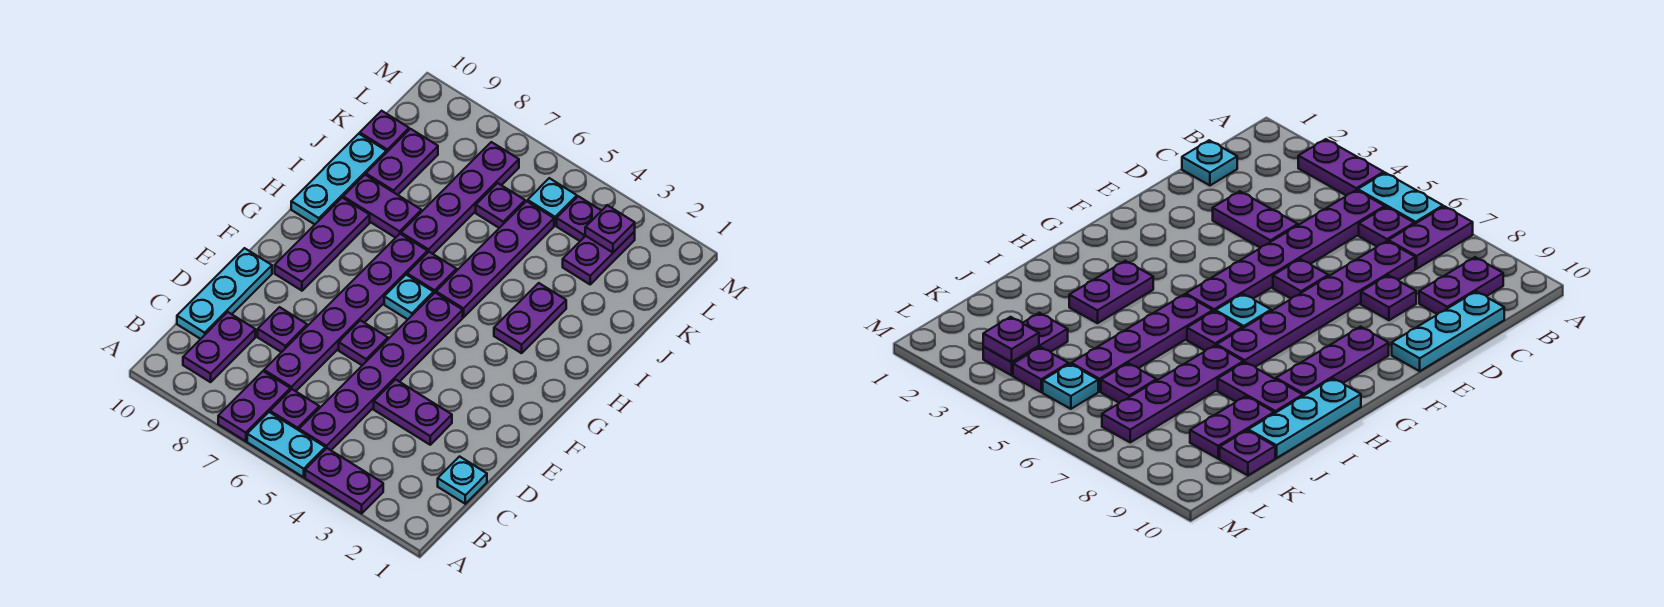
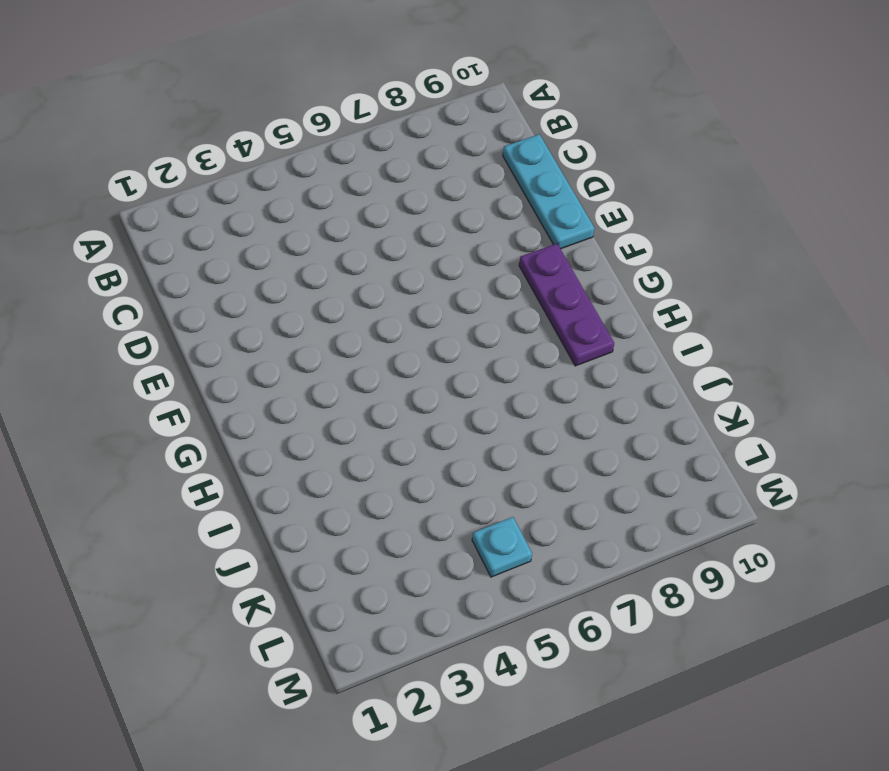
none -> purple 1x2 plate [305,448,383,513]
none -> cyan 1x2 plate [247,412,326,477]
none -> purple 1x2 plate [218,371,290,441]

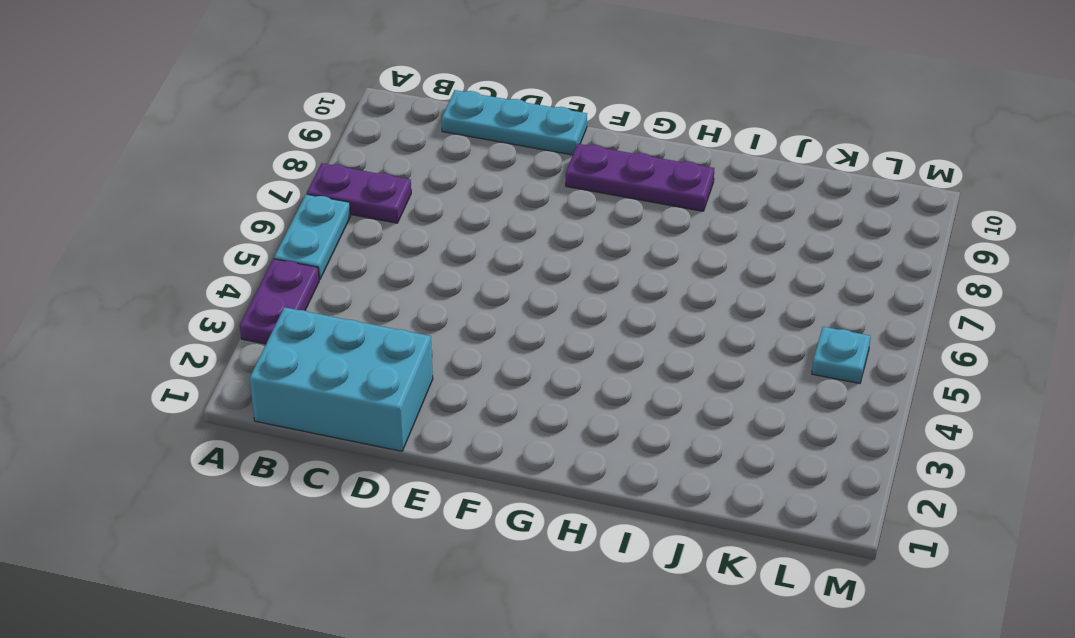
cyan 2x3 brick [249,307,433,451] -> cyan 1x1 plate [438,457,487,504]
none -> purple 1x6 plate [299,293,463,450]
none -> purple 1x1 plate [270,389,319,430]
none -> purple 1x2 plate [183,312,255,382]

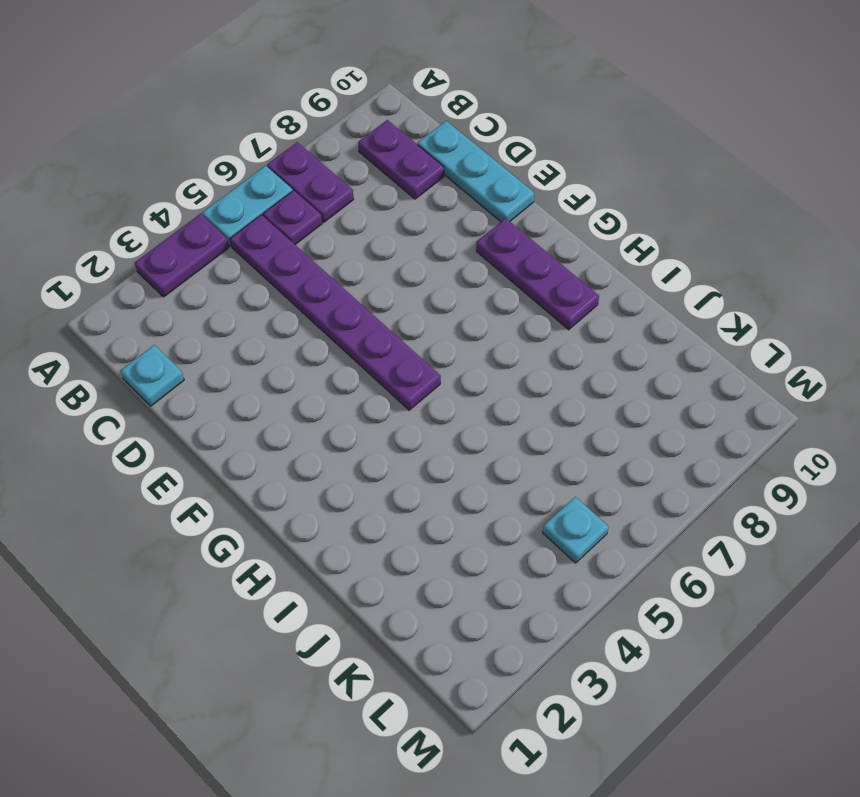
none -> purple 1x6 plate [264,234,428,391]
none -> purple 1x2 plate [374,379,452,445]
none -> purple 1x1 plate [258,307,307,352]

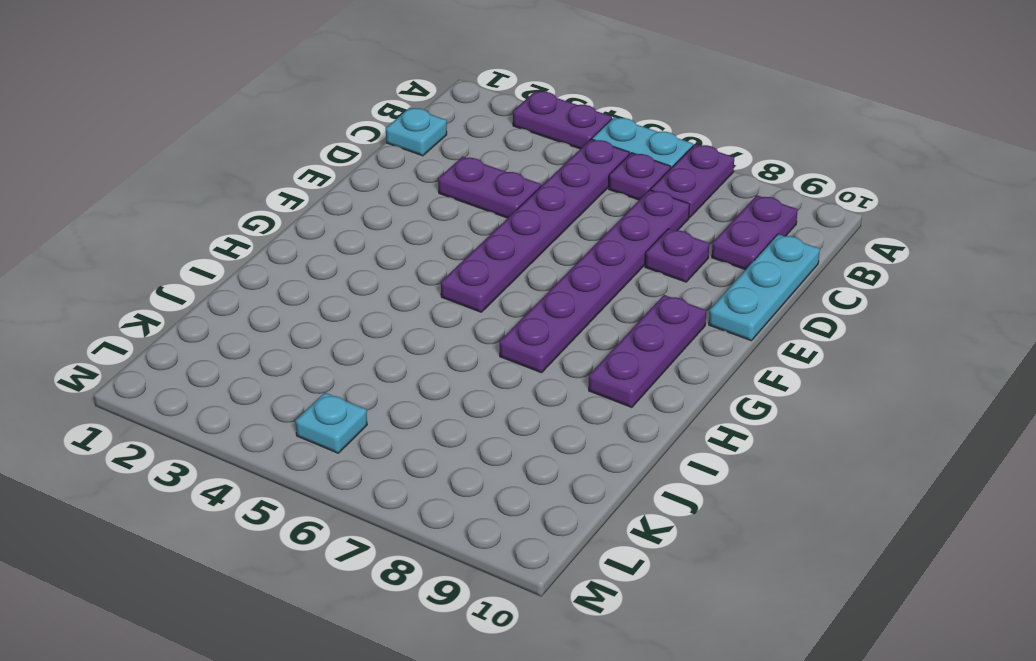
none -> purple 1x1 plate [339,320,388,365]
none -> cyan 1x1 plate [384,275,434,319]
none -> purple 1x2 plate [494,283,566,353]

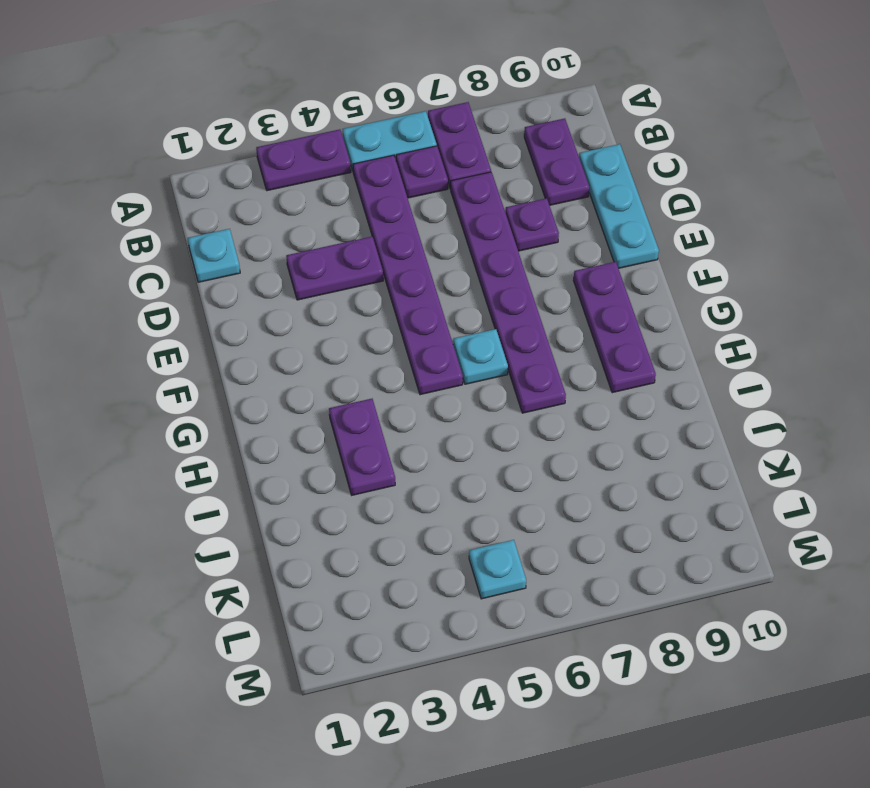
none -> purple 1x1 plate [339,320,388,365]
none -> purple 1x4 plate [436,201,554,317]
none -> purple 1x1 plate [407,252,457,293]

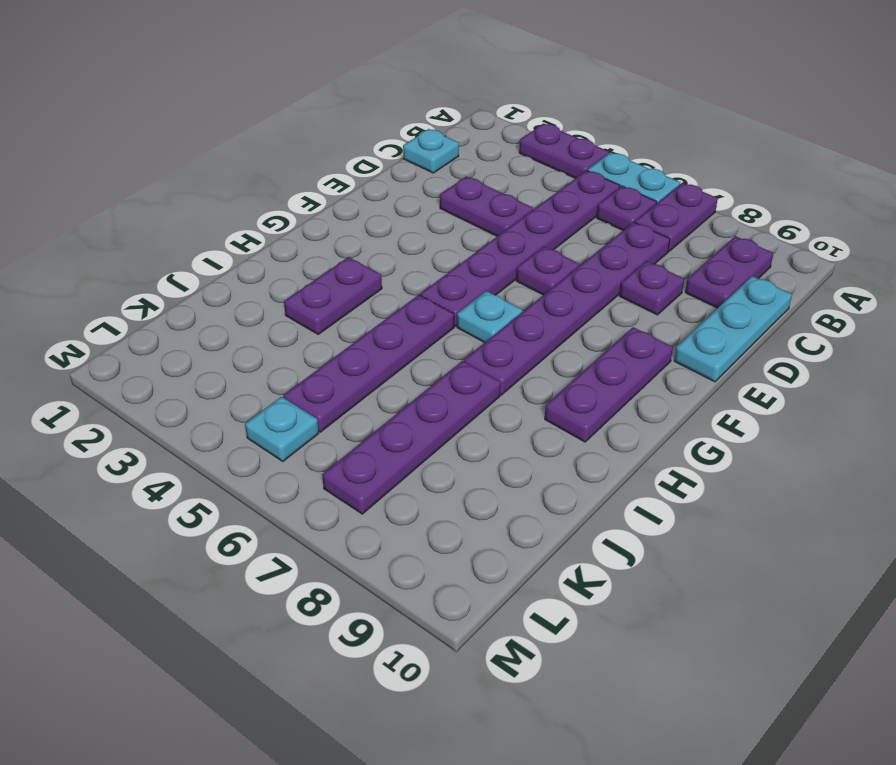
none -> purple 1x1 plate [407,252,457,293]
none -> cyan 1x3 plate [291,134,386,224]
none -> purple 1x2 plate [343,175,421,238]

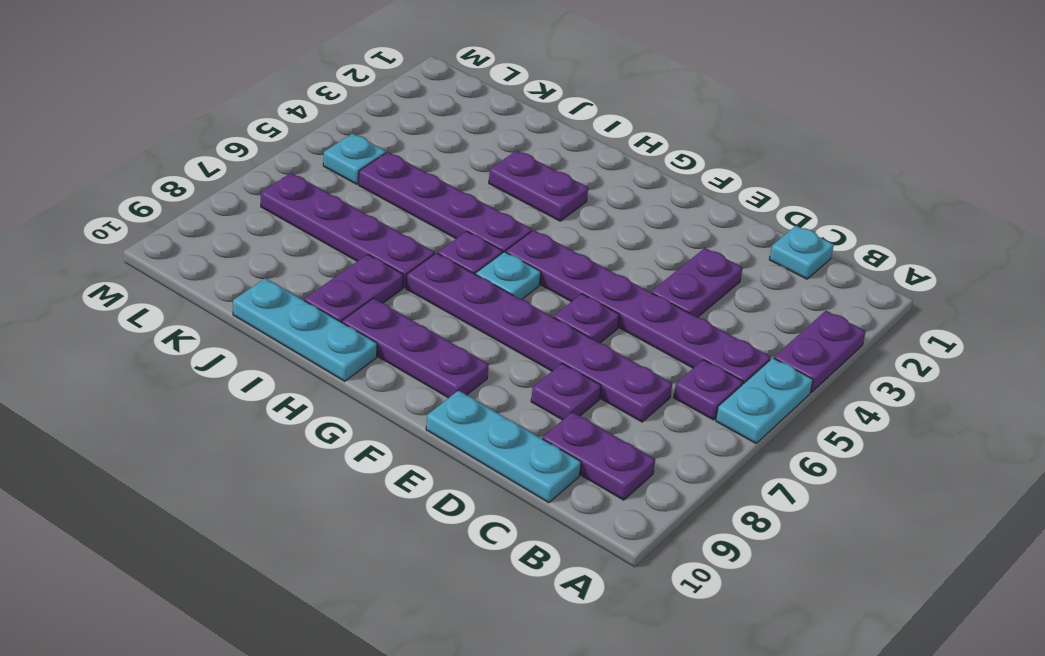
none -> purple 1x2 plate [218,371,290,441]
none -> purple 1x2 plate [366,129,438,195]
none -> purple 1x2 plate [563,232,635,284]

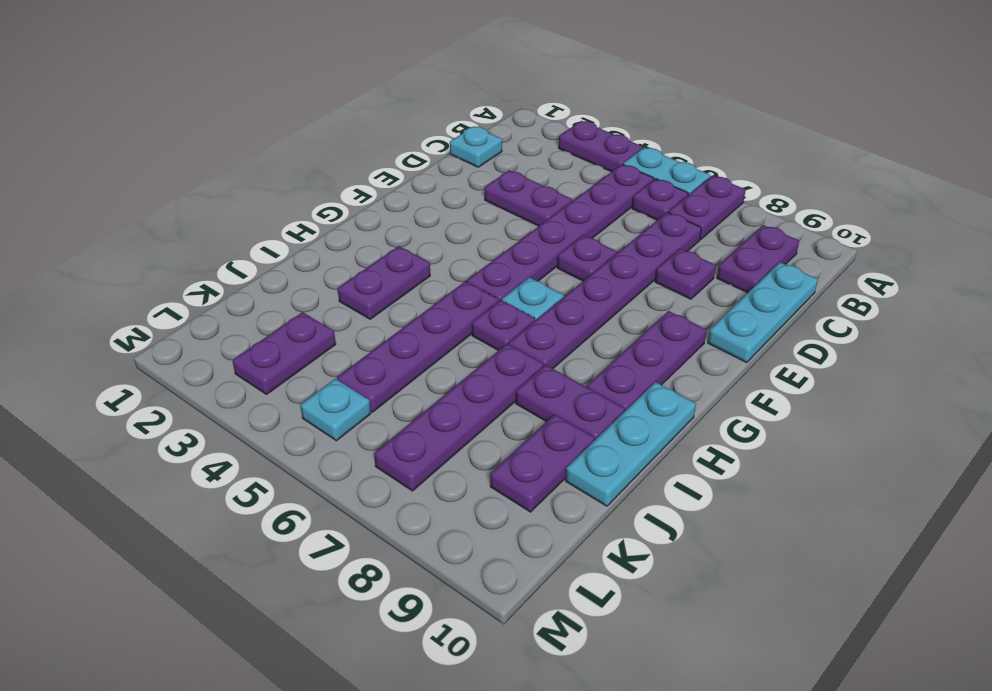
none -> purple 1x1 plate [476,183,525,228]
none -> purple 1x1 plate [360,111,409,153]
none -> purple 1x1 plate [557,196,601,241]

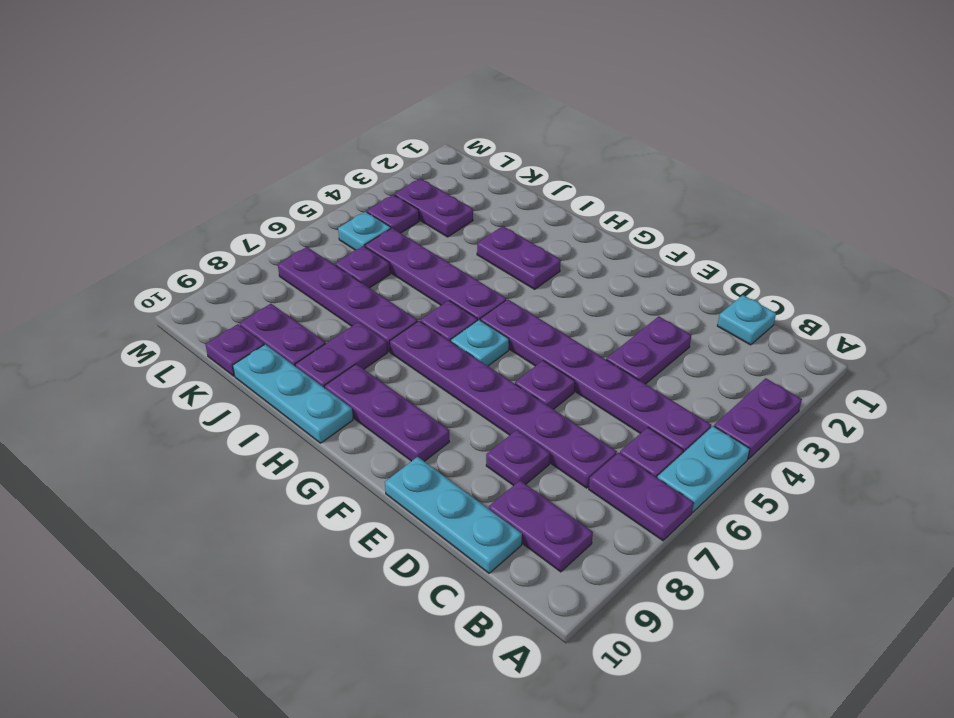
none -> purple 1x1 plate [585,205,635,252]

